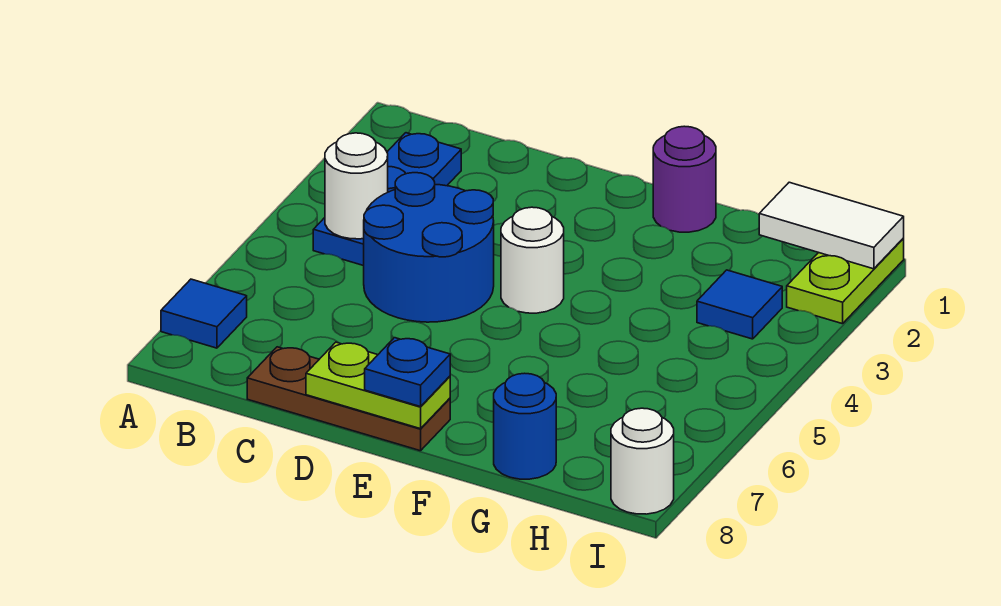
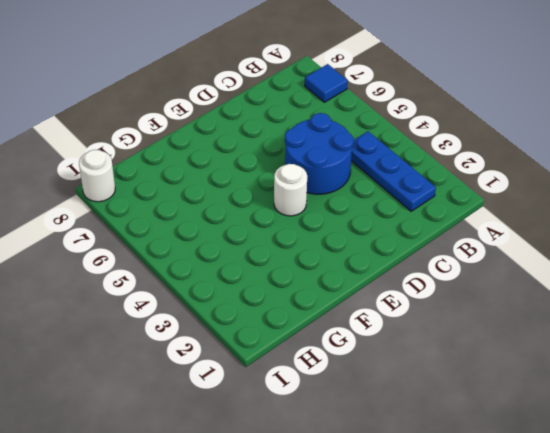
none -> brown 1x3 plate [247,347,450,451]
none -> purple 1x1 round brick [653,126,716,232]
none -> blue 1x1 round brick [494,373,556,479]

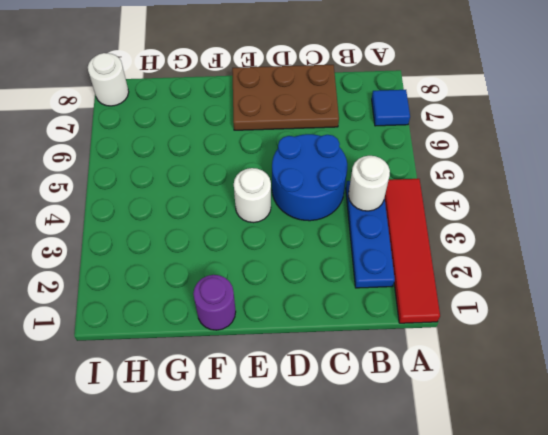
red 1x4 tile [385,179,440,323] -> none
brown 2x3 plate [232,65,339,130] -> brown 1x3 plate [247,347,450,451]
none -> blue 1x1 round brick [494,373,556,479]
none -> blue 1x1 tile [697,270,782,339]
none -> lime 1x2 plate [787,239,904,324]

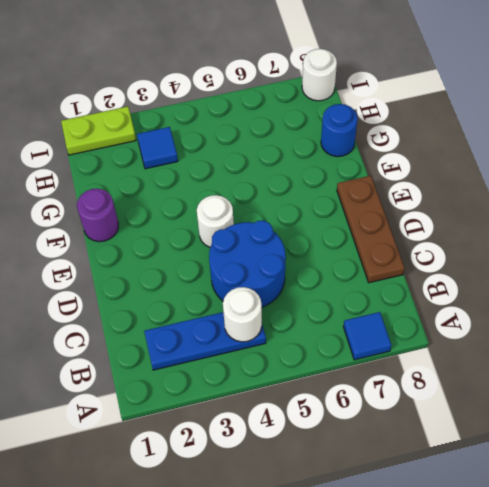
none -> lime 1x2 plate [306,342,450,429]
none -> white 1x2 tile [759,182,904,269]
none -> blue 1x1 plate [365,338,450,407]

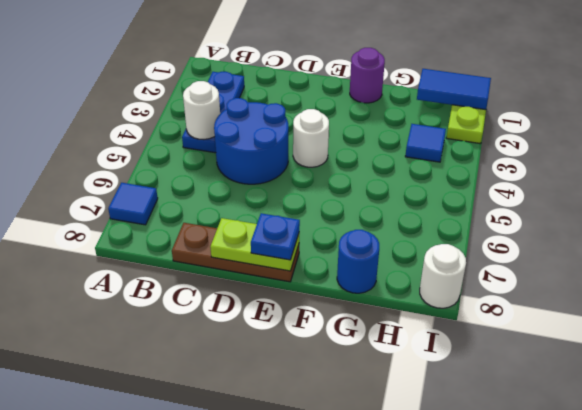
blue 1x2 tile [417,69,491,110] -> white 1x2 tile [759,182,904,269]

